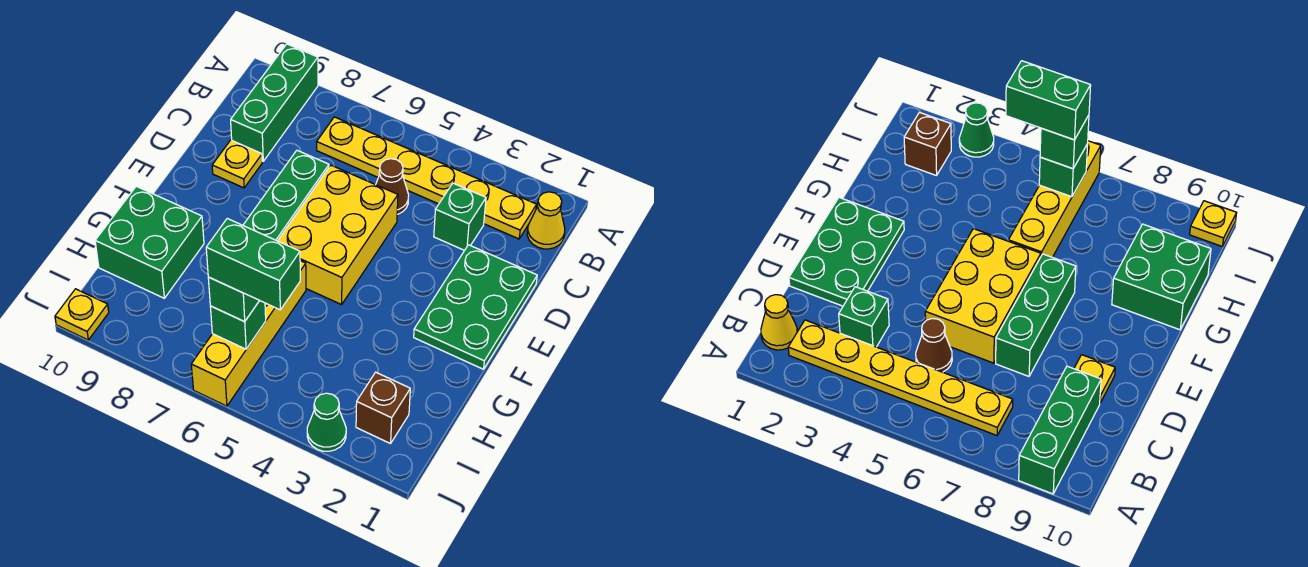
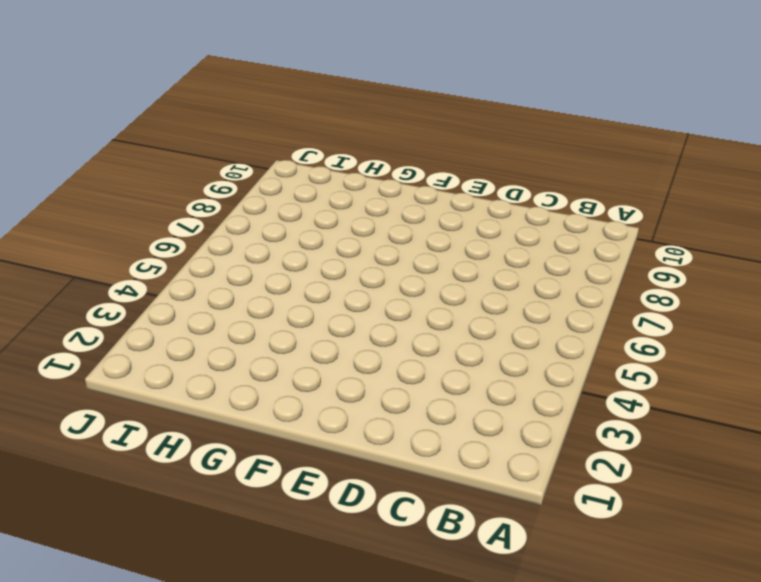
none -> green 1x3 brick [231,44,318,161]
none -> yellow 1x1 cone [527,192,565,249]
none -> yellow 1x6 plate [317,117,537,239]

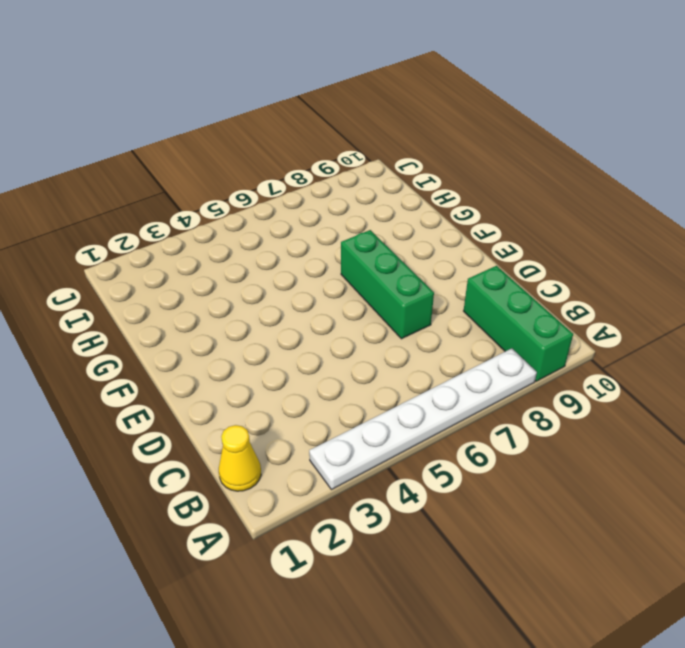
white 1x6 plate [309,348,537,490] -> none
none -> yellow 1x6 plate [317,117,537,239]
none -> green 1x1 brick [434,183,486,250]
none -> brown 1x1 cone [376,159,409,214]

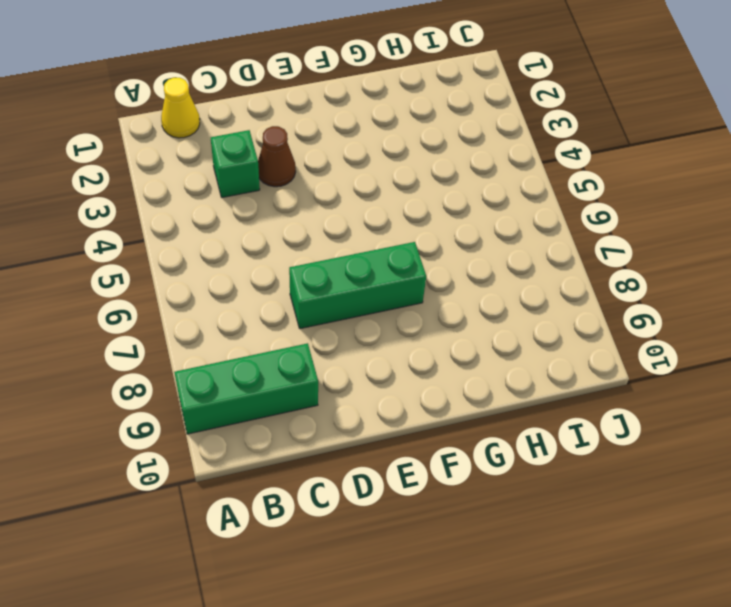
brown 1x1 cone [258,126,296,187] -> brown 1x1 cone moved to [376,159,409,214]
none -> yellow 1x6 plate [317,117,537,239]
none -> green 2x3 plate [414,245,537,369]
none -> yellow 2x3 brick [278,165,398,305]

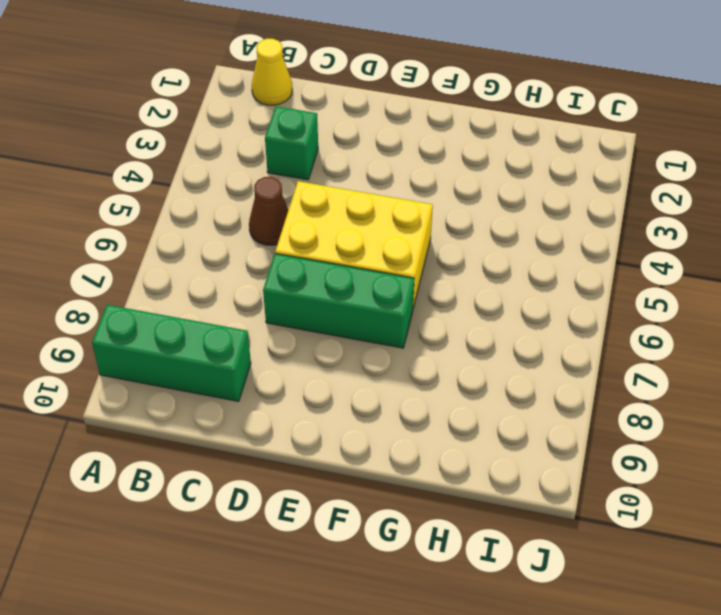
none -> yellow 1x6 plate [317,117,537,239]
none -> green 2x3 plate [414,245,537,369]
none -> yellow 1x1 plate [212,140,262,188]

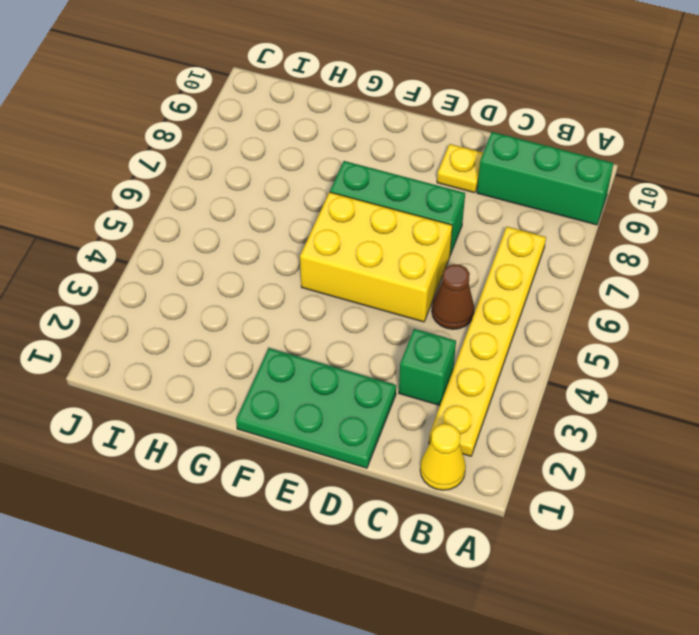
none -> yellow 1x4 brick [191,261,306,406]
none -> green 2x2 brick [95,186,204,298]
none -> brown 1x1 brick [356,372,410,444]

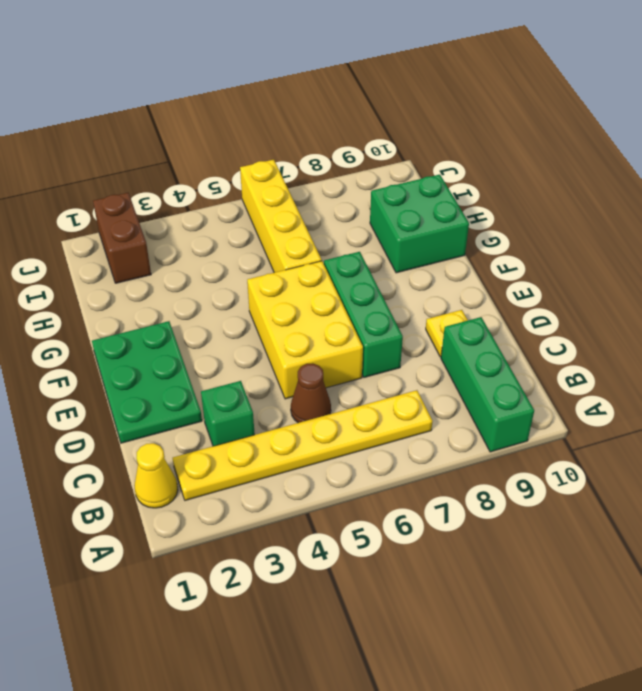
brown 1x2 brick [93,193,151,283] -> brown 1x1 brick [356,372,410,444]
none -> green 1x1 cone [307,393,346,451]
none -> yellow 1x1 plate [55,289,109,340]
none -> green 1x1 brick [210,301,266,349]

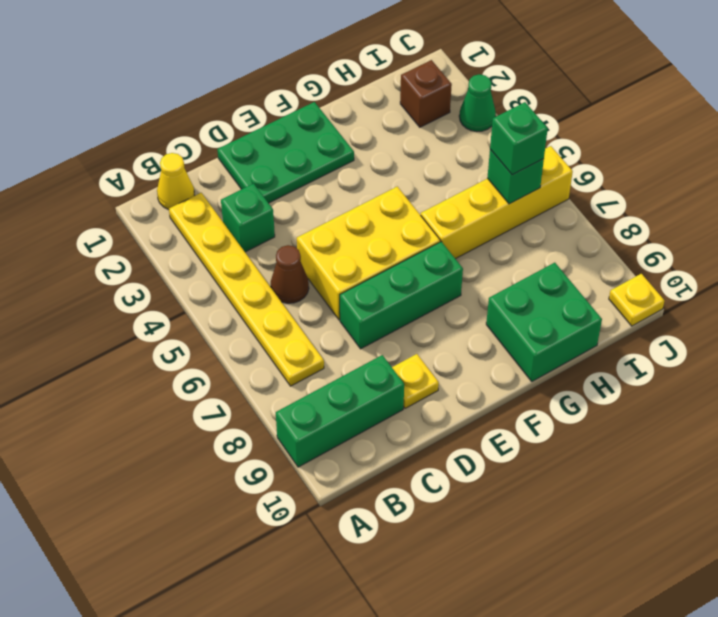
none -> green 1x2 brick [206,218,300,310]

